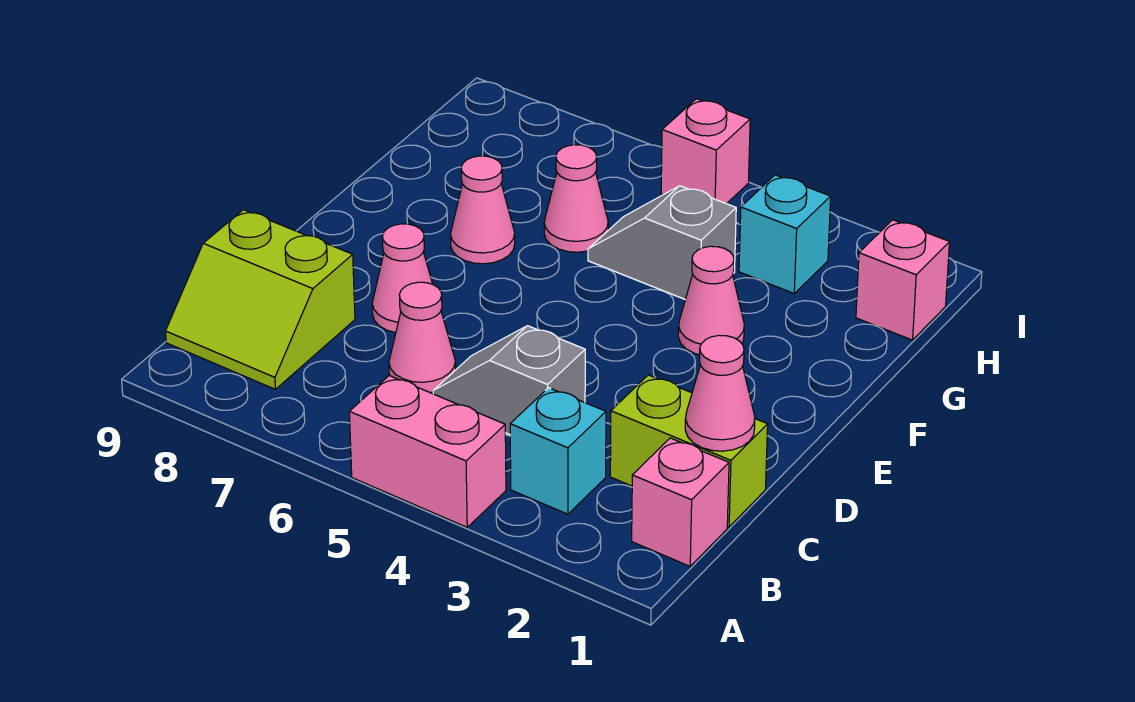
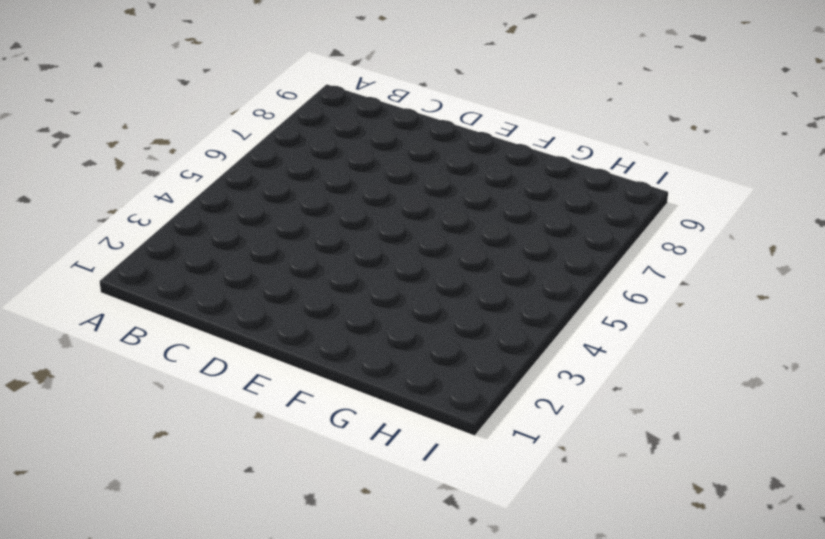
none -> pink 1x2 brick [349,375,506,527]
none -> pink 1x1 brick [632,438,729,566]
none -> cyan 1x1 brick [510,388,606,514]

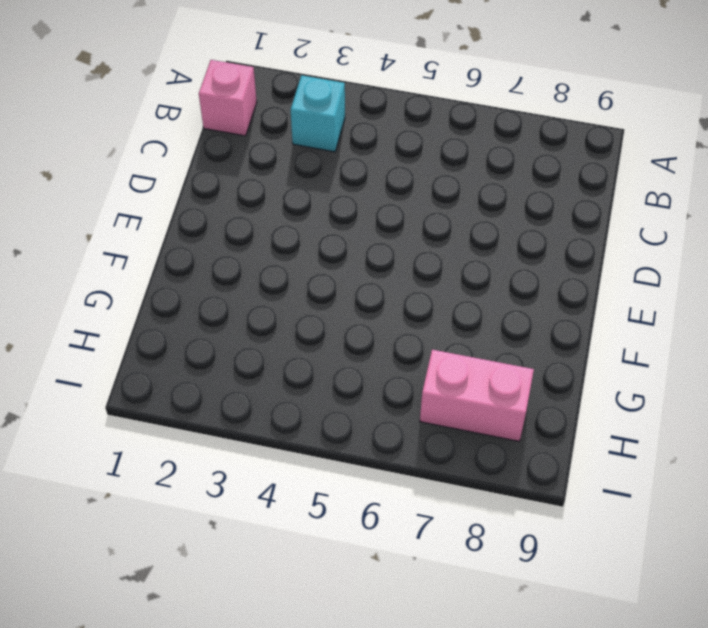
pink 1x2 brick [420,350,534,441] -> pink 1x2 brick moved to [349,375,506,527]
none -> lime 2x2 slope [166,210,355,389]
none -> lime 1x2 brick [610,375,768,527]
none -> grey 1x2 slope [433,326,585,435]

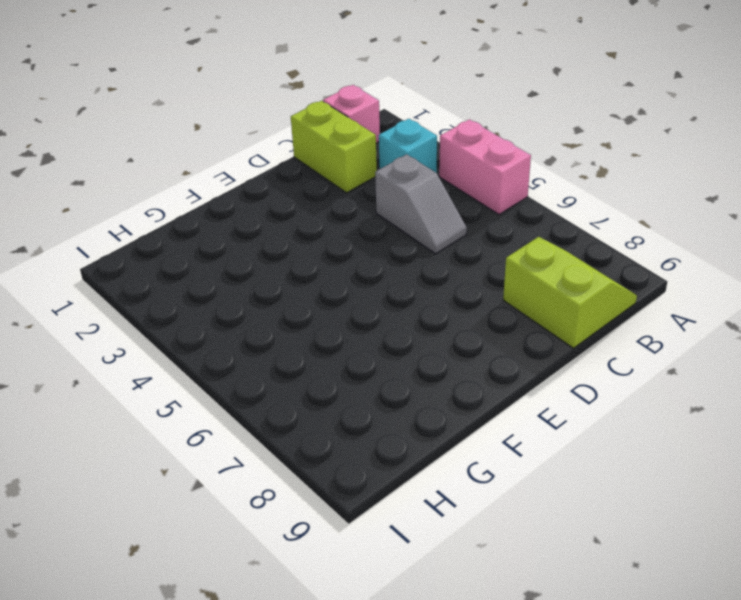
none -> pink 1x1 cone [389,282,456,392]
none -> pink 1x1 cone [372,224,433,333]
none -> pink 1x1 cone [678,246,744,355]

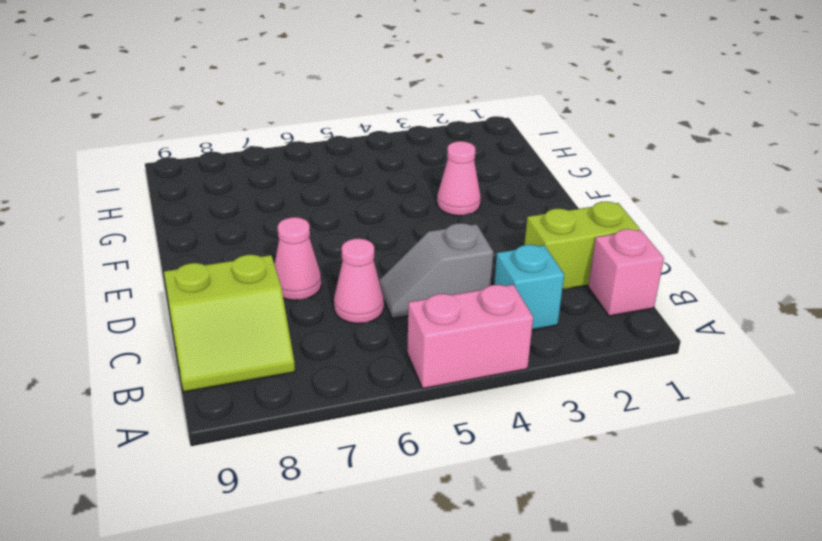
none -> pink 1x1 cone [450,156,515,264]
none -> grey 1x2 slope [588,186,736,299]
none -> pink 1x1 cone [544,145,608,252]

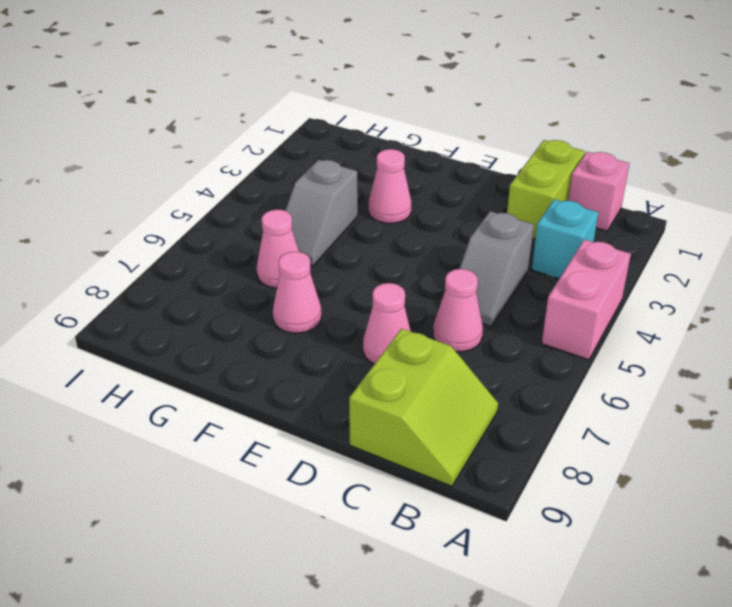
none -> pink 1x1 brick [856,220,950,340]
none -> cyan 1x1 brick [739,175,831,293]
none -> pink 1x1 brick [661,99,750,204]

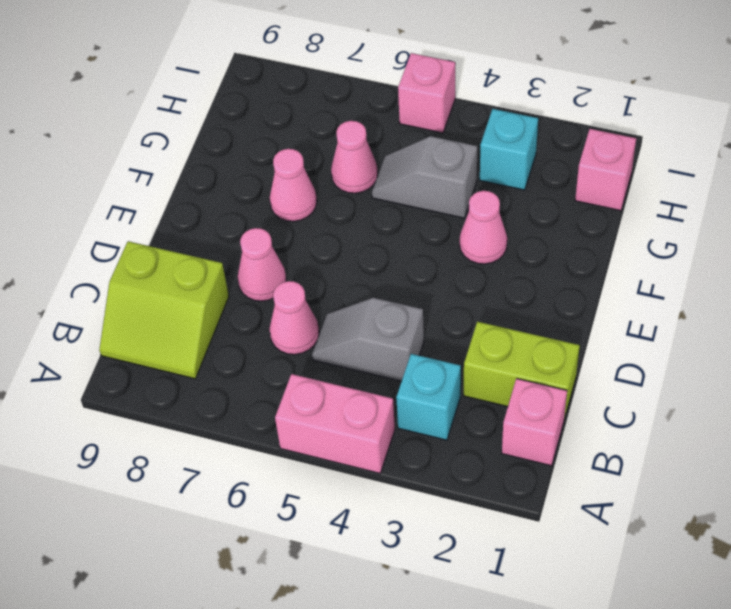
none -> pink 1x1 cone [685,335,755,451]

